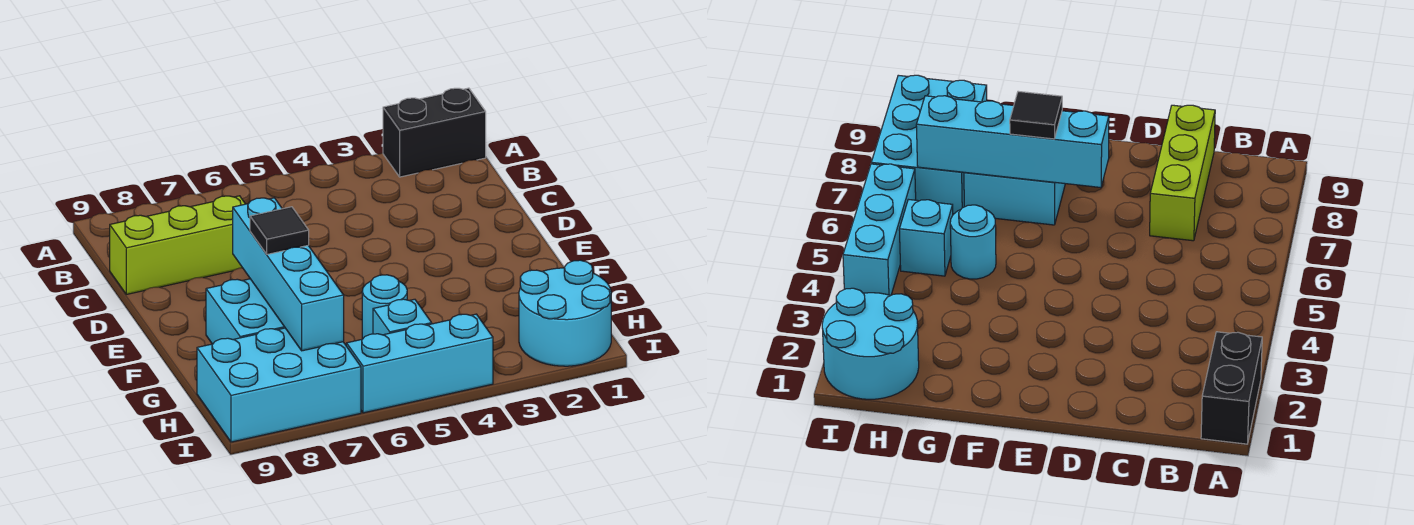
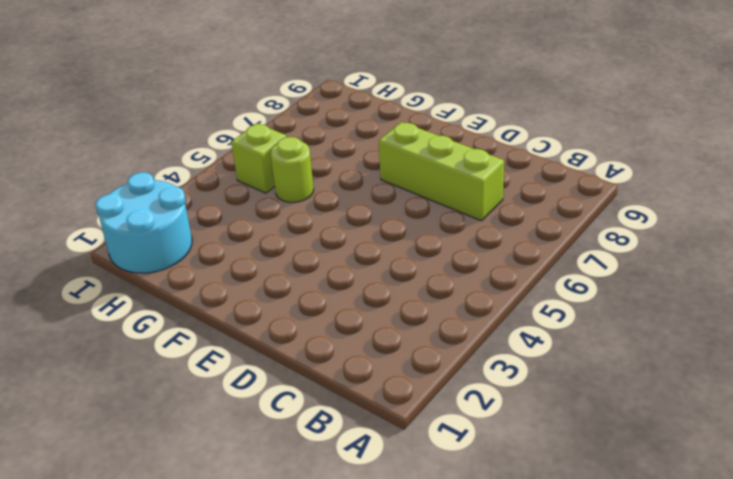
lime 1x3 brick [379,122,504,221] -> lime 1x3 brick turned to [110,196,245,294]
lime 1x1 round brick [270,137,314,202] -> cyan 1x1 round brick [362,275,407,339]
lime 1x1 brick [231,123,286,193] -> cyan 1x1 brick [373,299,432,335]
none -> black 1x2 brick [383,88,486,177]
none -> cyan 2x2 brick [206,279,285,344]

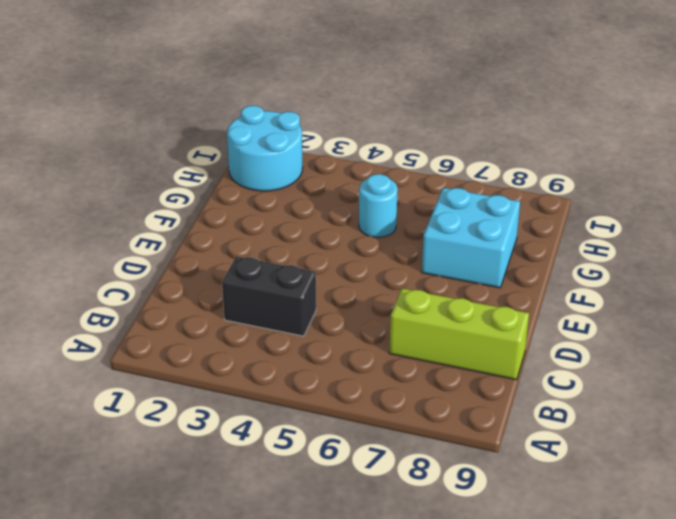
black 1x2 brick [222,256,316,336] -> black 1x2 brick moved to [383,88,486,177]
none -> cyan 1x1 brick [373,299,432,335]
none -> cyan 2x3 brick [197,328,361,442]

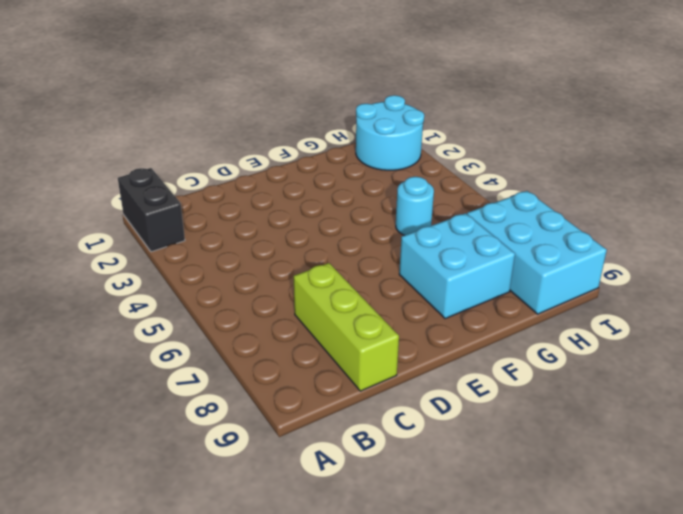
none -> cyan 1x1 brick [373,299,432,335]
none -> cyan 1x3 brick [346,314,493,413]

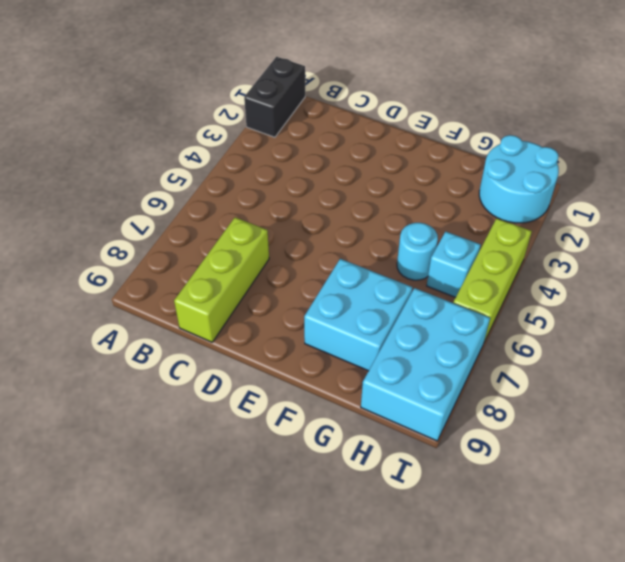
lime 1x3 brick [453,218,532,342] -> cyan 1x3 brick [346,314,493,413]
none -> cyan 1x4 brick [233,198,344,351]
none -> black 1x1 tile [250,207,309,254]

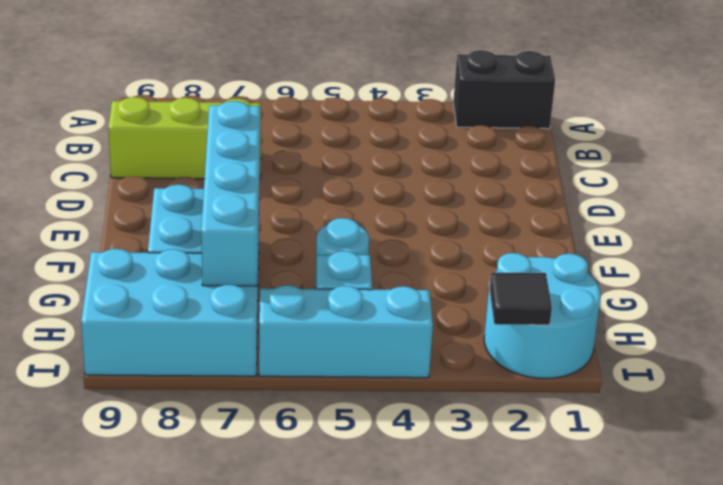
black 1x1 tile [490,272,552,325] -> black 1x1 tile moved to [250,207,309,254]

